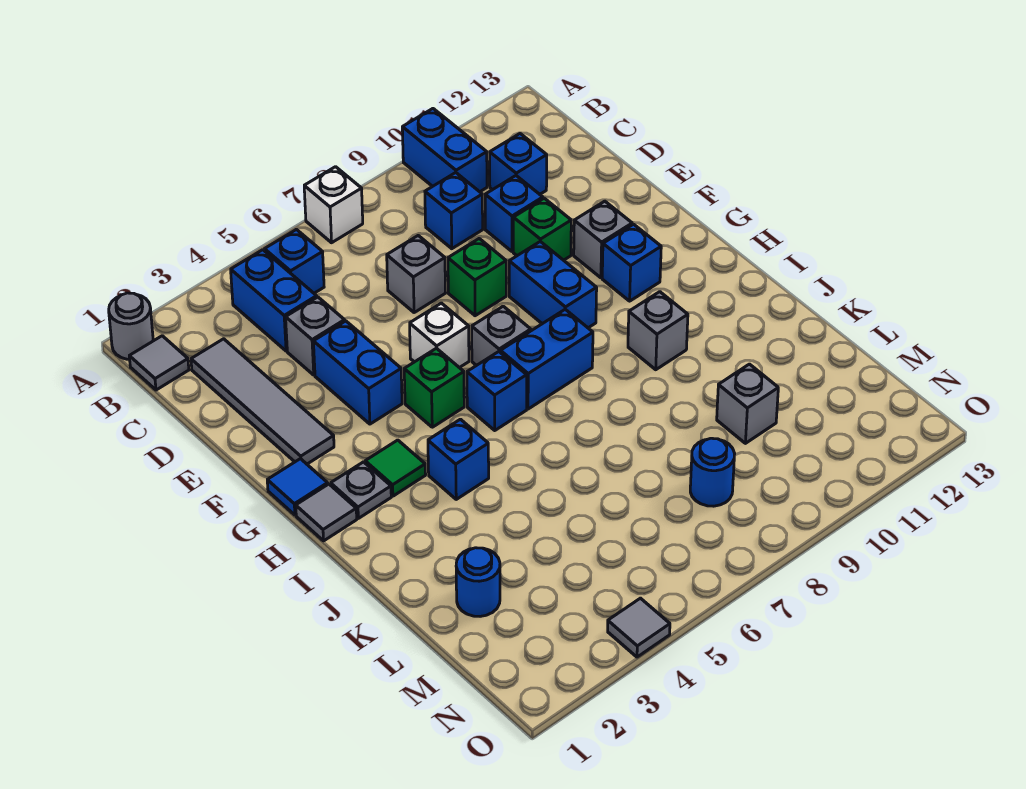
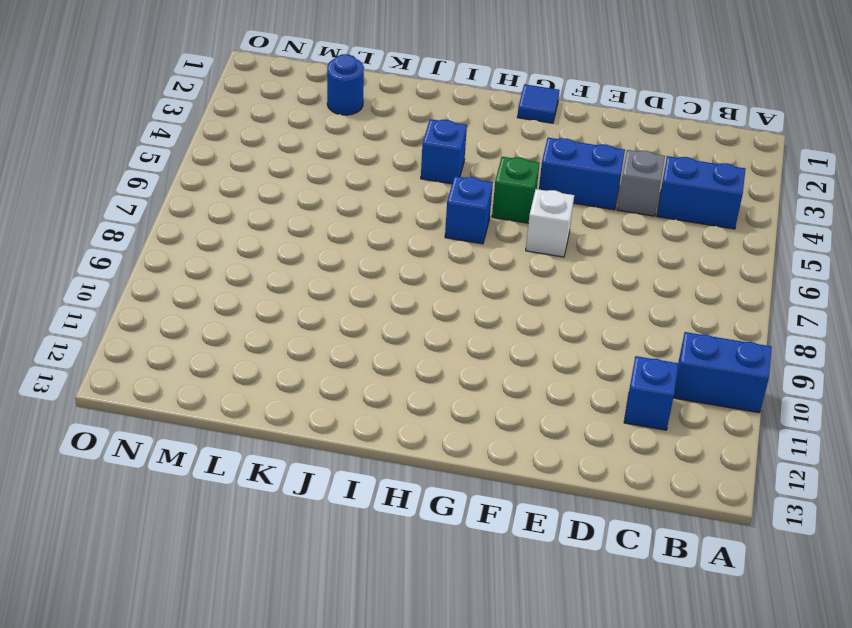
none -> grey 1x1 round brick [109,293,153,359]
none -> white 1x1 brick [304,167,363,243]
none -> grey 1x1 tile [129,336,189,390]
none -> blue 1x1 brick [265,229,324,293]

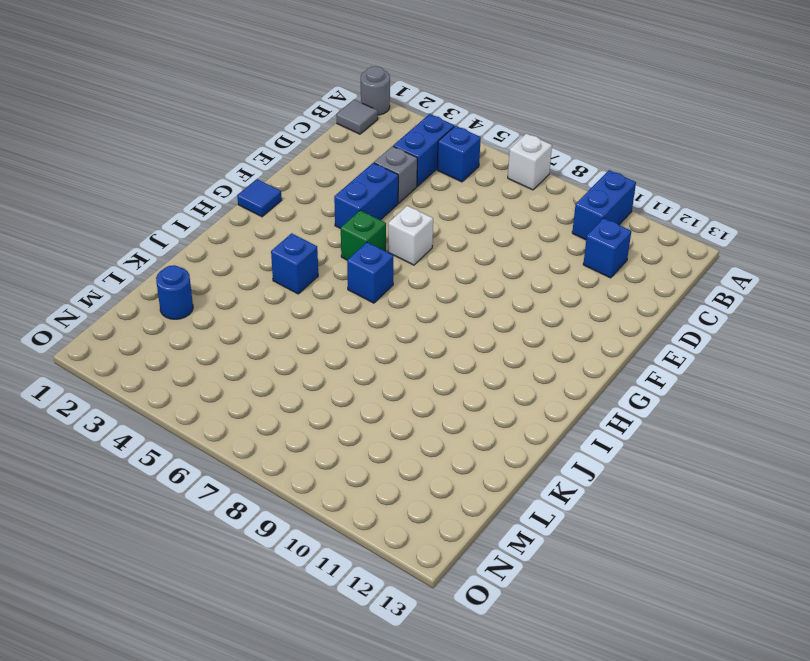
none -> grey 1x4 tile [191,339,334,464]
none -> blue 1x1 brick [425,173,483,249]
none -> grey 1x1 brick [387,236,446,312]
none -> blue 1x1 brick [485,176,543,252]

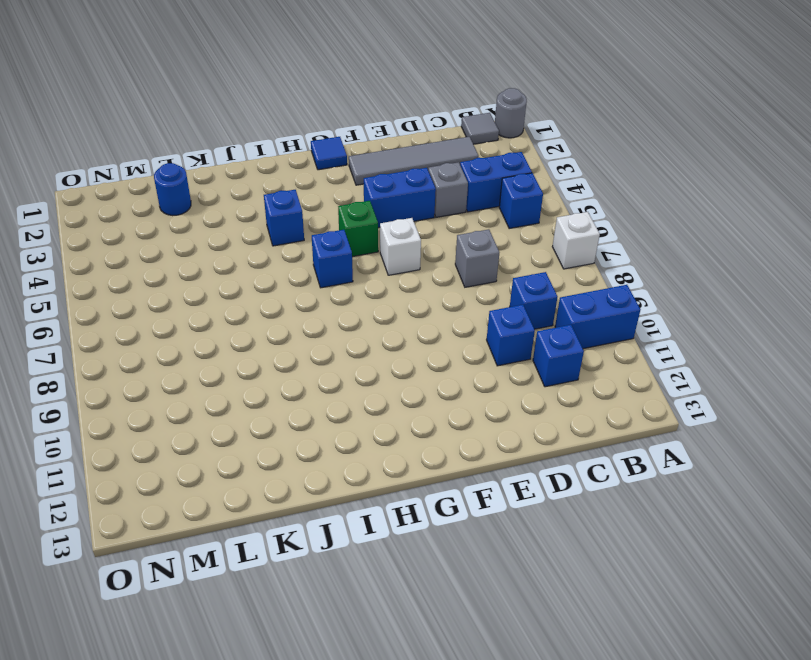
none -> green 1x1 brick [448,239,506,316]
none -> green 1x1 brick [513,198,571,260]
none -> blue 1x2 brick [509,242,597,328]
none -> grey 1x1 brick [574,201,632,278]

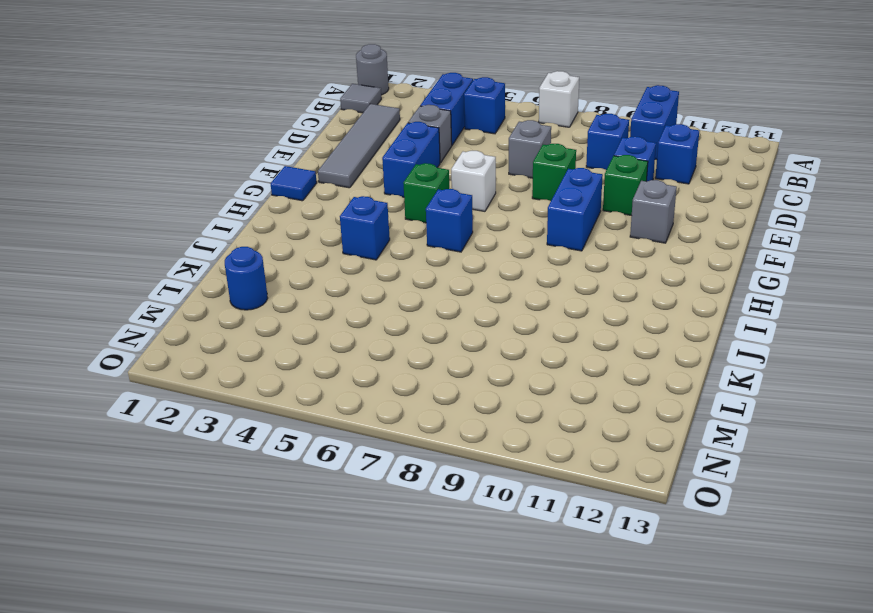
none -> grey 1x1 brick [472,306,531,366]
none -> blue 1x1 brick [602,224,661,301]
none -> grey 1x1 tile [296,484,357,541]
none -> grey 1x1 plate [331,462,391,518]

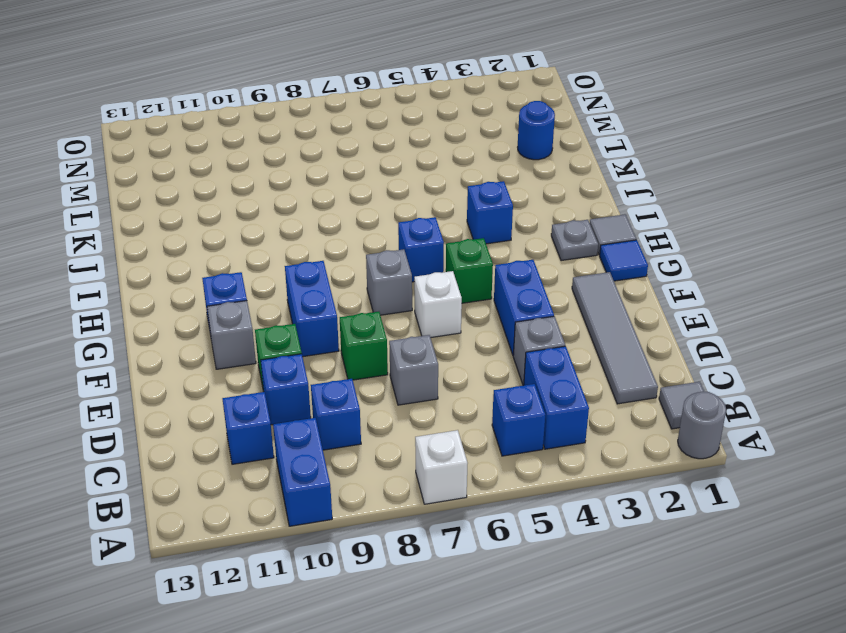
none -> green 1x1 tile [365,440,426,496]
none -> blue 1x2 brick [500,309,593,409]
none -> grey 1x1 brick [628,292,688,370]
none -> grey 1x1 brick [717,364,778,443]

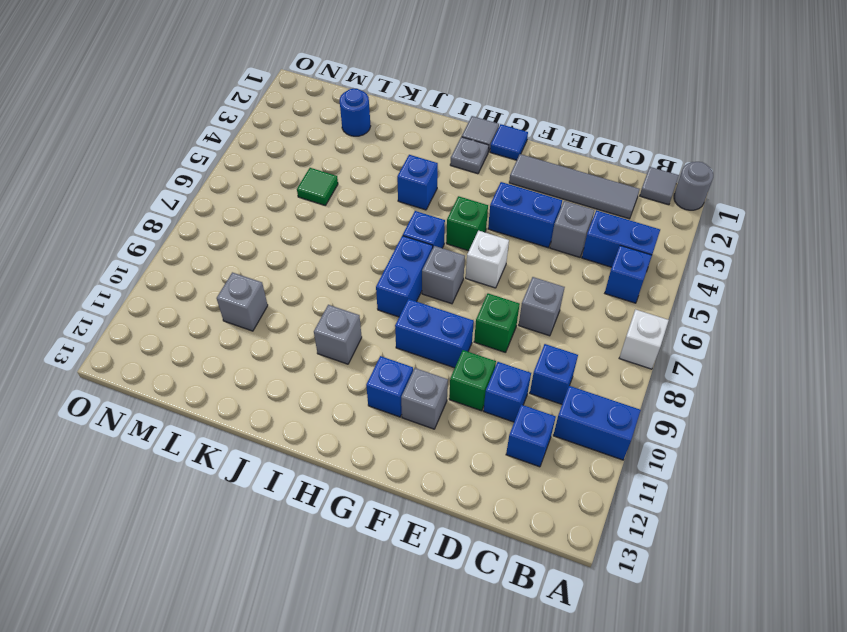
green 1x1 tile [297,168,338,205] -> green 1x1 tile moved to [365,440,426,496]
none -> blue 1x1 round brick [690,438,735,506]
none -> grey 1x1 tile [608,598,670,657]

